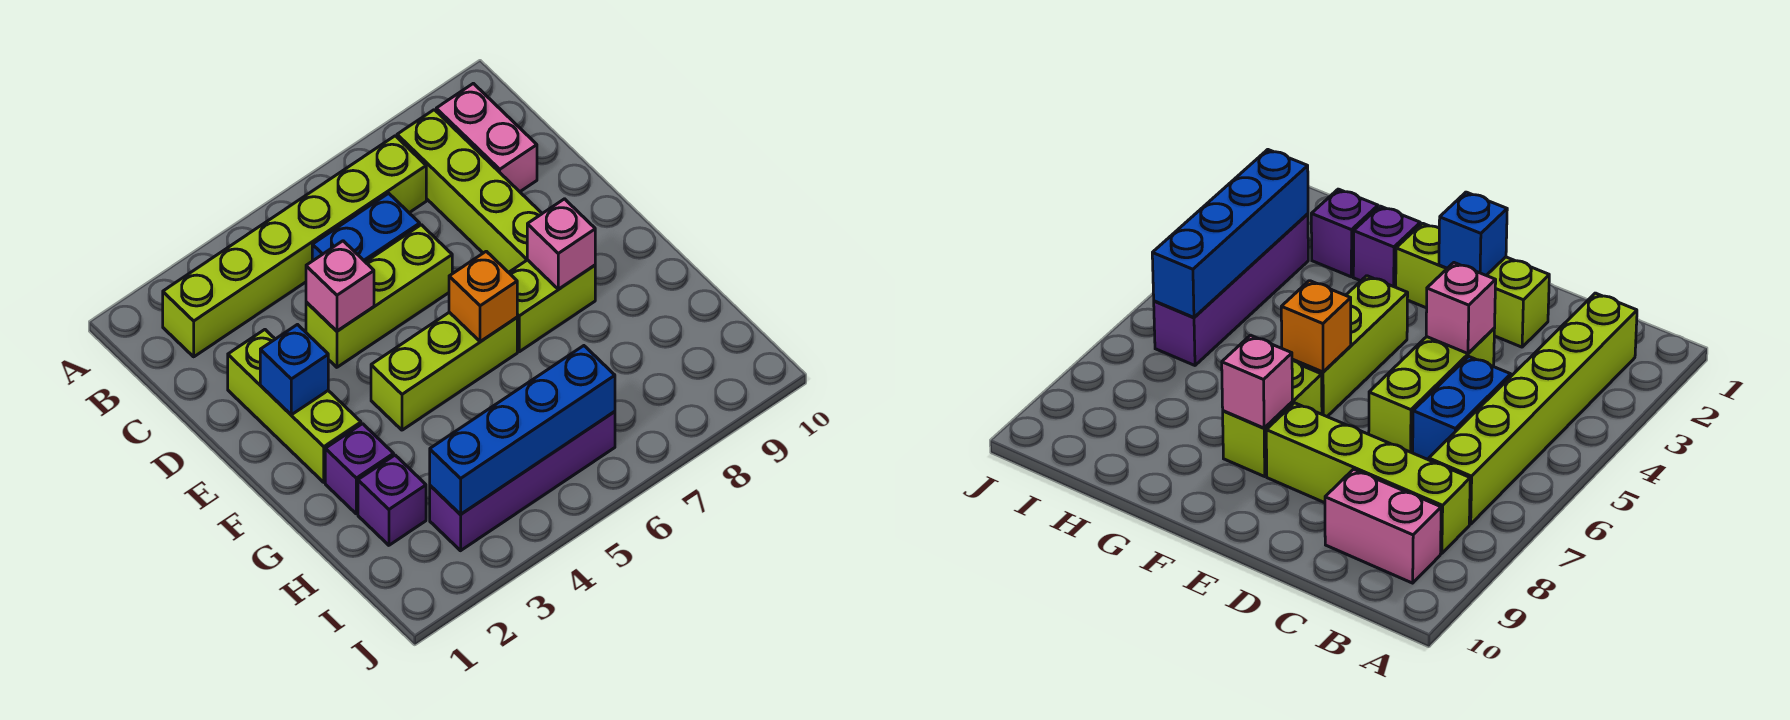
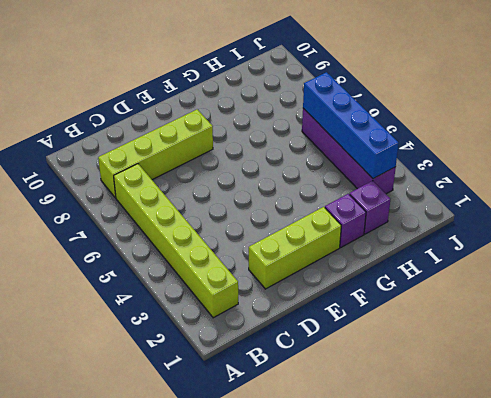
none -> pink 1x2 brick [436,83,537,192]
none -> blue 1x2 brick [312,193,420,262]
none -> lime 1x3 brick [306,225,453,367]

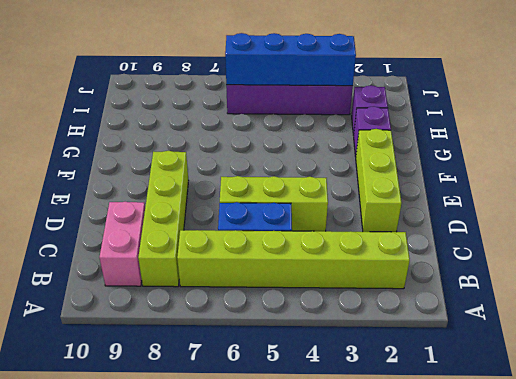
none -> lime 1x3 brick [371,312,517,430]
none -> lime 1x2 brick [509,260,595,352]
none -> pink 1x1 brick [306,241,374,331]

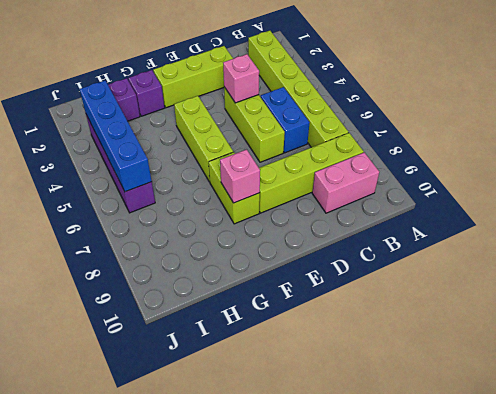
none -> blue 1x1 brick [260,325,328,415]
none -> orange 1x1 brick [449,251,517,342]

